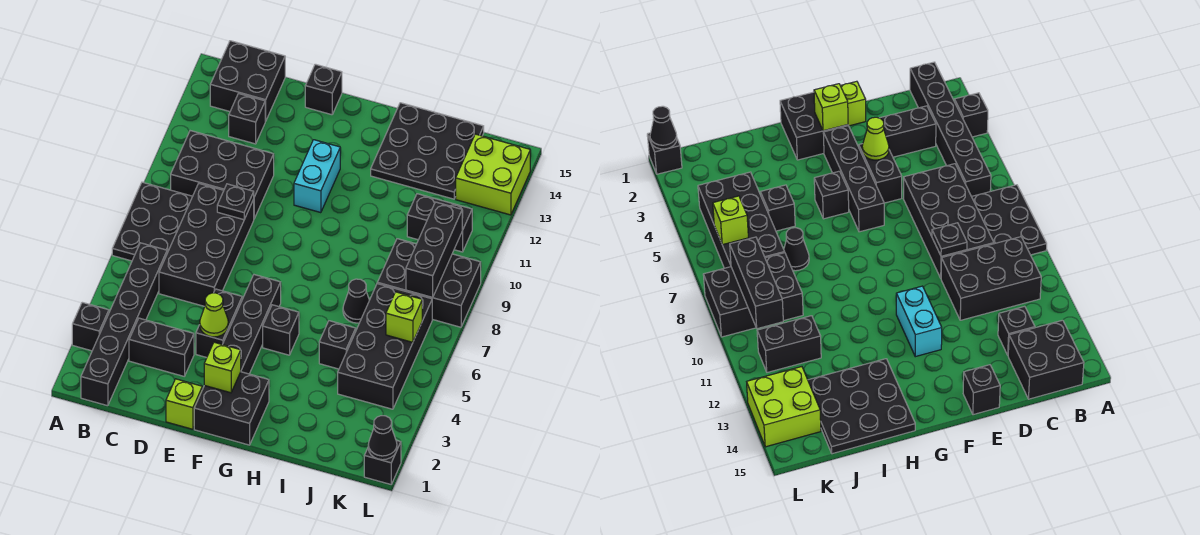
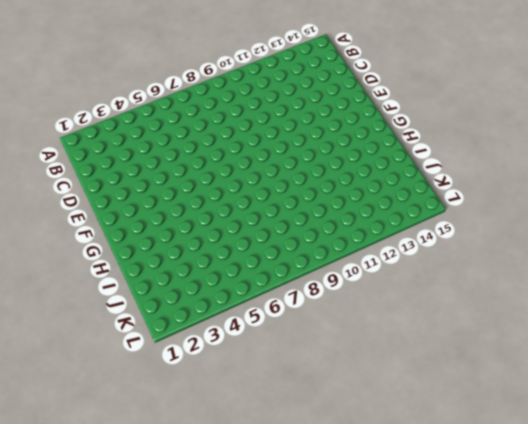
none -> black 1x1 brick [72,302,109,351]
none -> black 2x3 plate [112,182,192,261]
none -> black 1x6 brick [81,243,167,406]

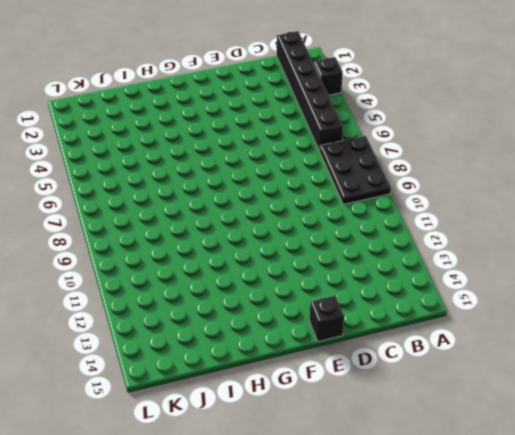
none -> black 2x3 brick [171,131,274,218]
none -> black 2x2 brick [210,41,285,121]
none -> black 1x2 brick [129,318,194,376]

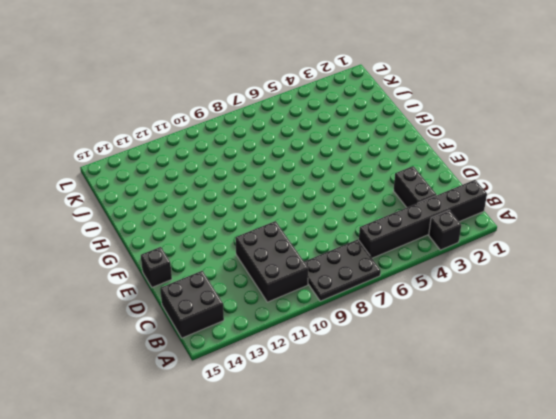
none -> black 2x4 brick [159,184,254,306]
none -> black 1x1 brick [229,94,265,144]
none -> lime 1x1 brick [166,379,202,429]

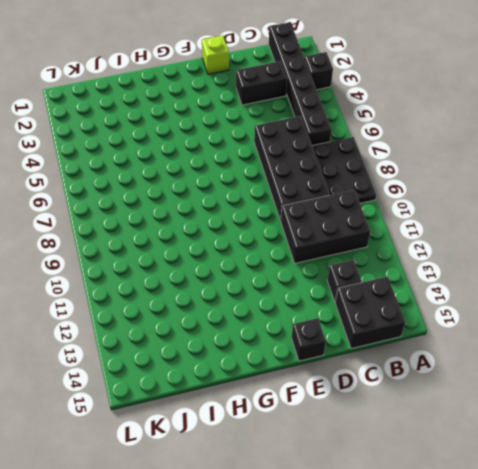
none -> black 1x2 brick [196,289,242,358]
none -> black 2x2 brick [194,372,269,445]
none -> black 1x4 brick [223,275,281,374]

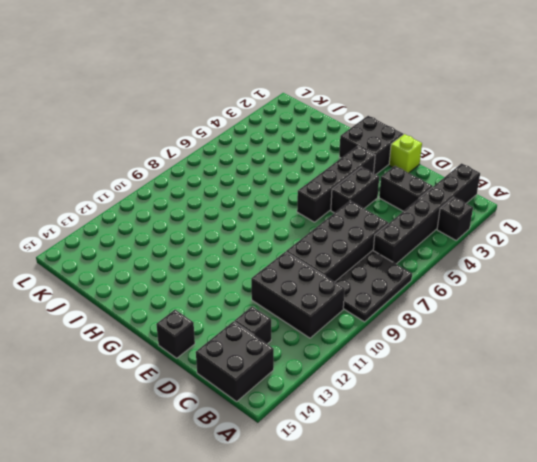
none -> cyan 1x2 brick [294,140,340,213]
none -> black 1x1 brick [263,305,299,355]
none -> black 3x3 plate [371,103,484,199]

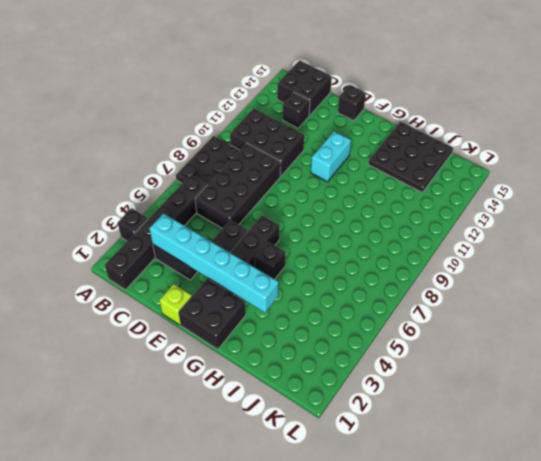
cyan 1x6 brick [149,213,279,312] -> none
none -> black 1x1 brick [319,321,356,369]
none -> black 1x1 cone [343,279,369,323]
none -> black 2x4 brick [338,284,432,409]

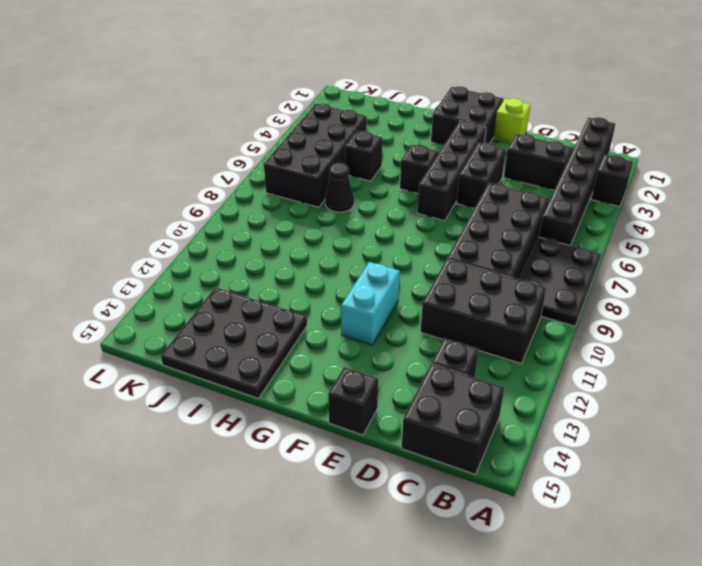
none -> black 2x3 brick [377,239,481,327]
none -> black 1x2 brick [407,194,472,252]
none -> lime 2x2 brick [456,134,530,215]

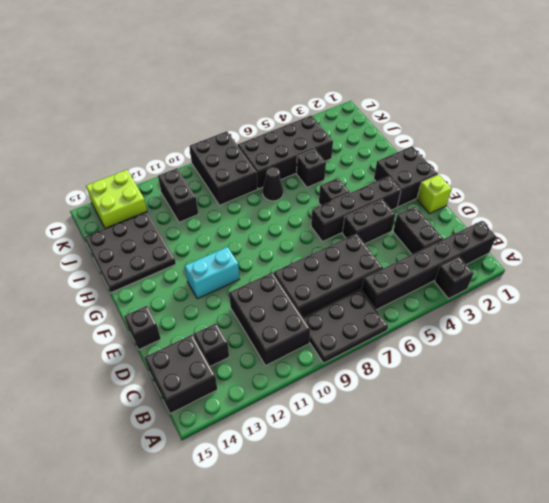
none -> black 1x1 brick [364,440,401,484]
none -> black 1x1 plate [217,184,254,220]
none -> lime 1x1 cone [200,293,228,337]

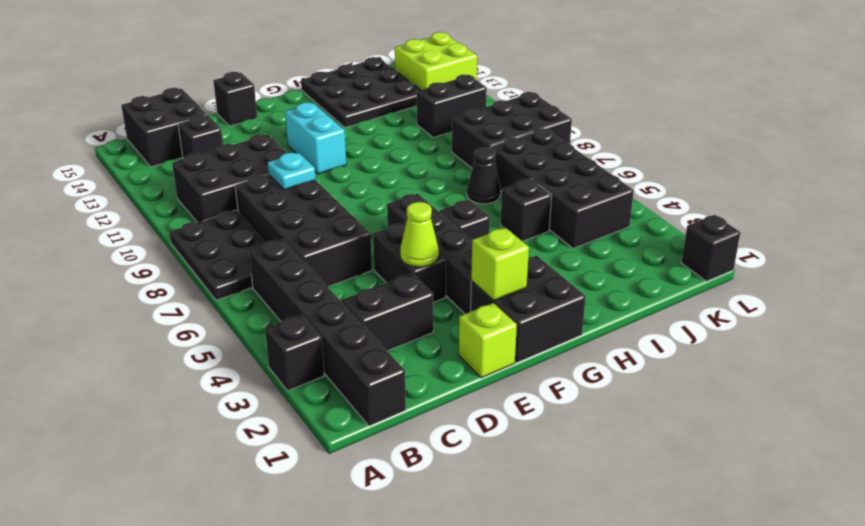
cyan 1x1 plate [267,153,316,190] -> black 1x1 plate [217,184,254,220]
none -> lime 1x1 brick [386,292,422,342]
none -> black 1x3 brick [406,202,462,297]
none -> black 1x1 cone [368,416,397,460]

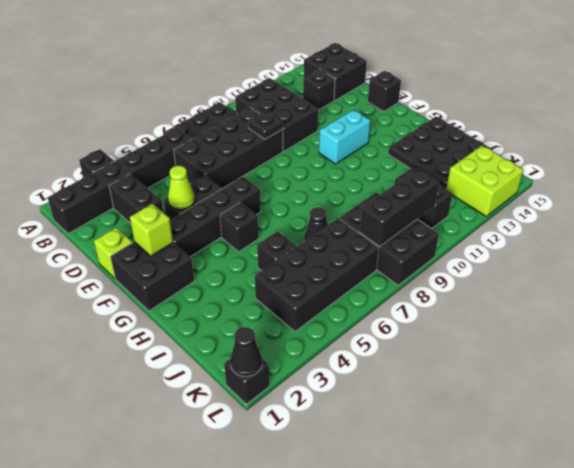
none -> lime 1x1 brick [386,292,422,342]

